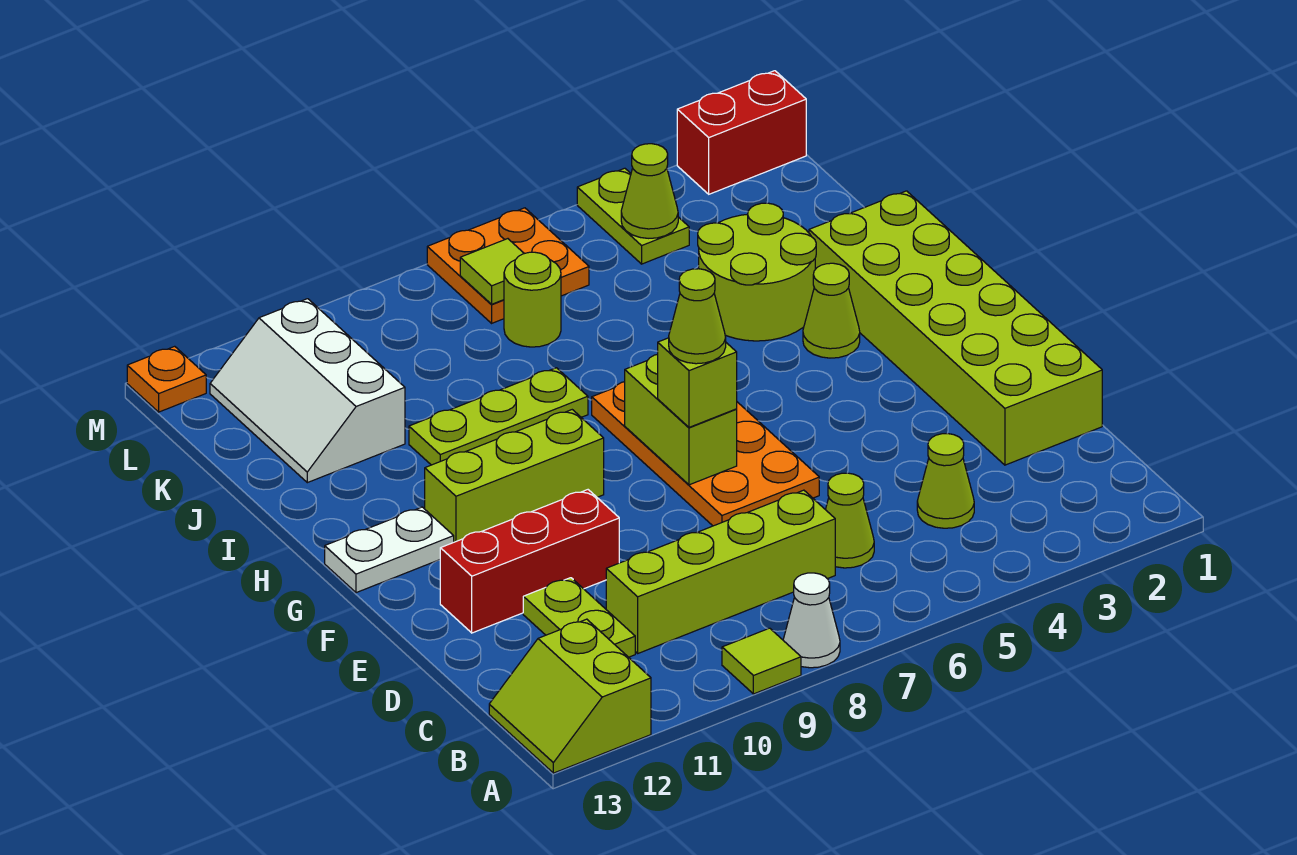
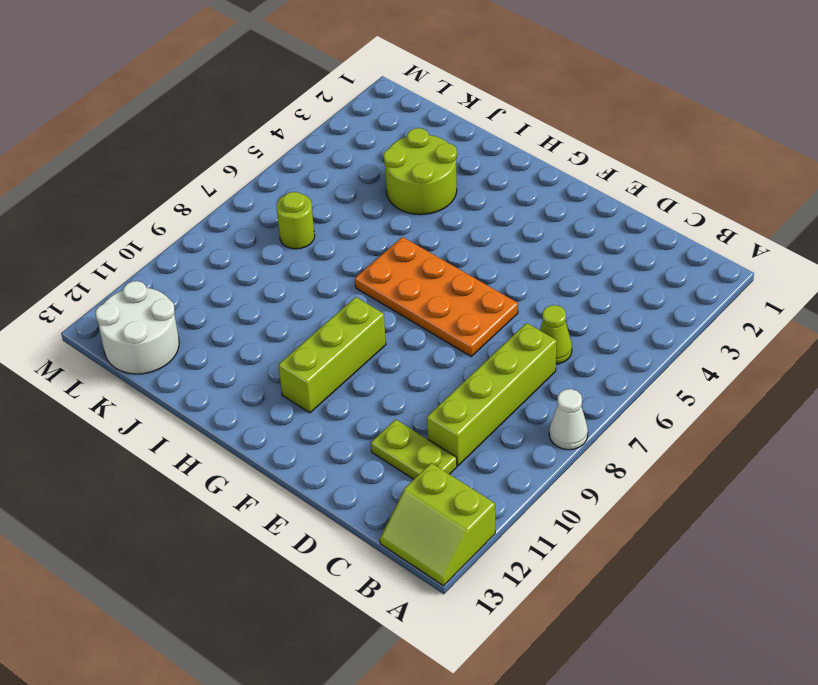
white 2x2 round brick [96,281,179,374] -> white 2x3 slope [210,299,405,483]
none -> lime 1x1 tile [722,628,801,694]
none -> lime 1x1 cone [917,434,974,528]
none -> lime 2x6 brick [809,191,1102,465]

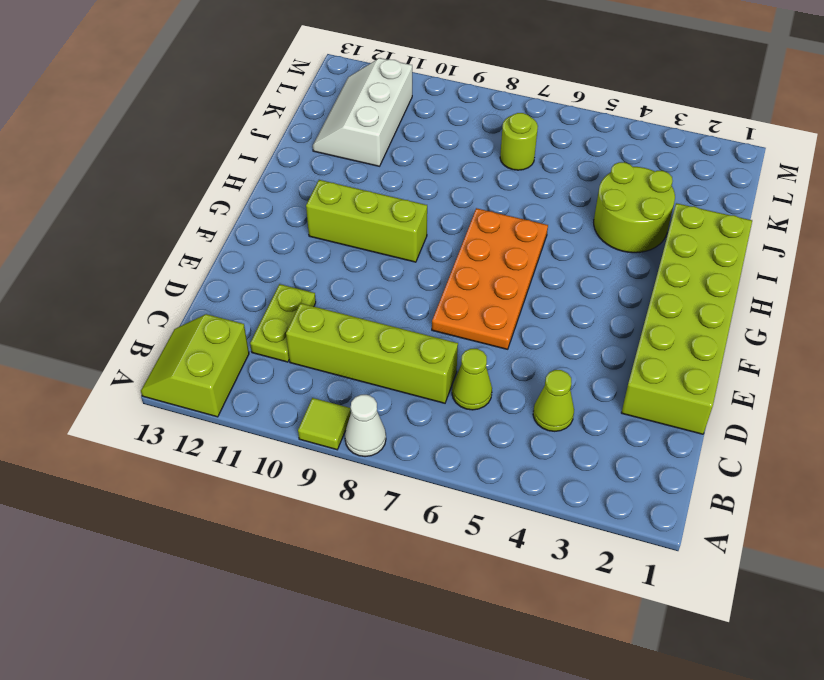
none -> red 1x3 brick [440,490,619,633]
none -> white 1x2 plate [325,507,454,593]
none -> lime 1x1 cone [803,263,860,358]

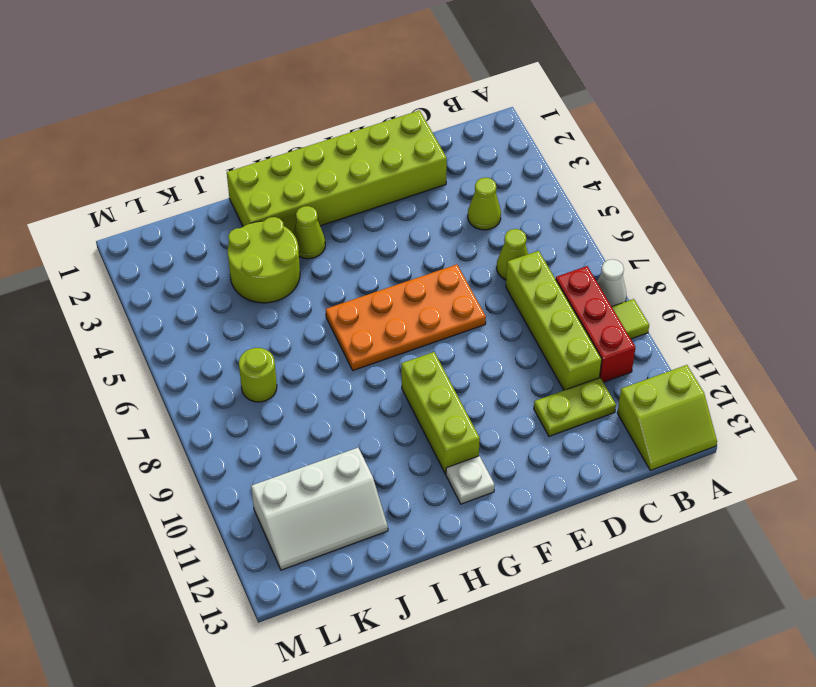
red 1x3 brick [556,266,636,382] -> red 1x3 brick moved to [440,490,619,633]
white 1x1 plate [446,456,495,504] -> white 1x2 plate [325,507,454,593]
none -> lime 1x3 plate [409,368,588,465]
none -> lime 1x2 plate [577,168,689,264]
none -> orange 2x2 plate [427,208,589,323]

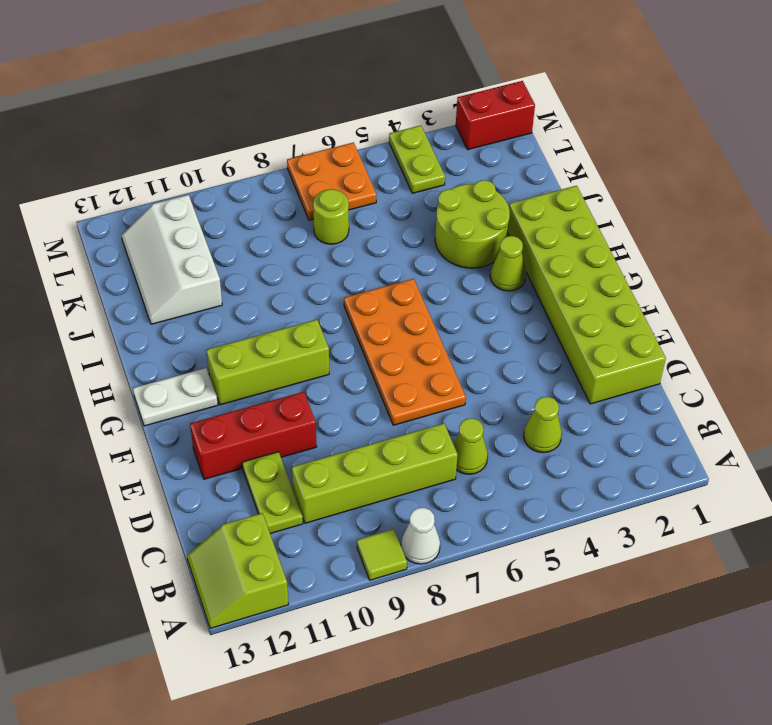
none -> lime 1x3 plate [409,368,588,465]
none -> orange 1x1 plate [127,346,206,412]
none -> lime 1x2 brick [625,354,737,485]

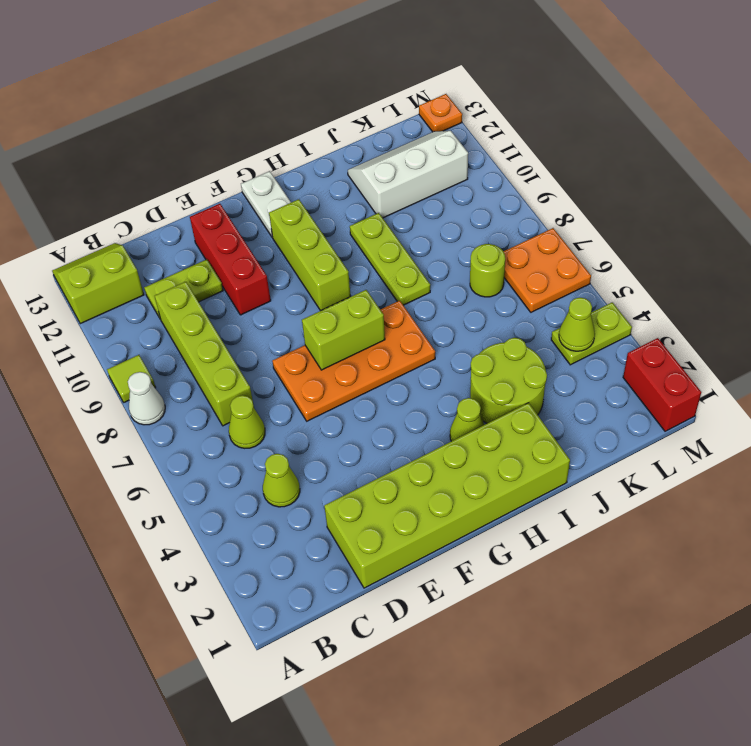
none -> lime 1x1 tile [460,239,524,304]
none -> lime 1x1 brick [658,338,737,427]
none -> lime 1x1 cone [669,269,726,364]

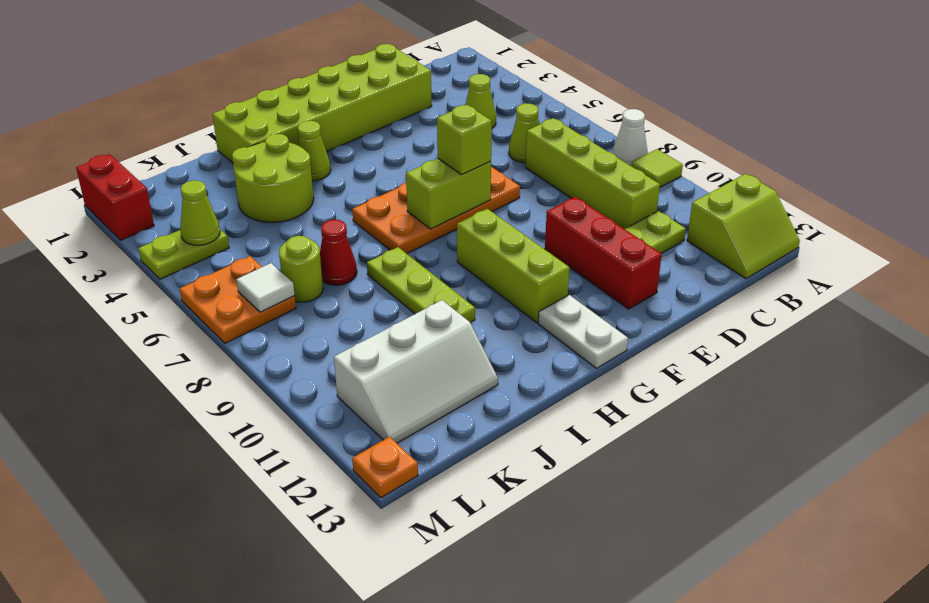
red 1x1 cone [320,220,357,285] -> none
white 1x1 tile [236,263,295,312] -> lime 1x1 tile [460,239,524,304]
none -> lime 1x1 cone [669,269,726,364]

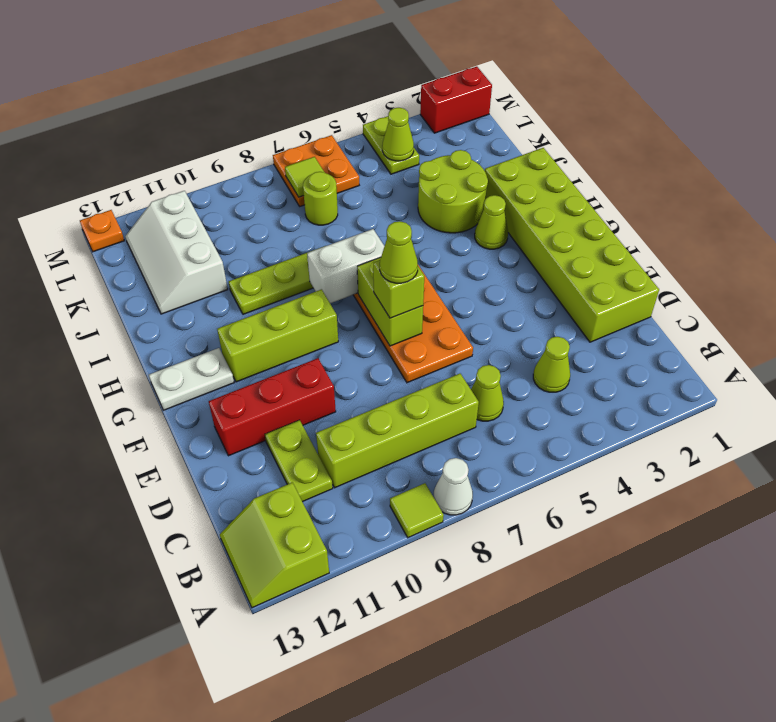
white 1x2 brick [307,229,384,303] -> none

